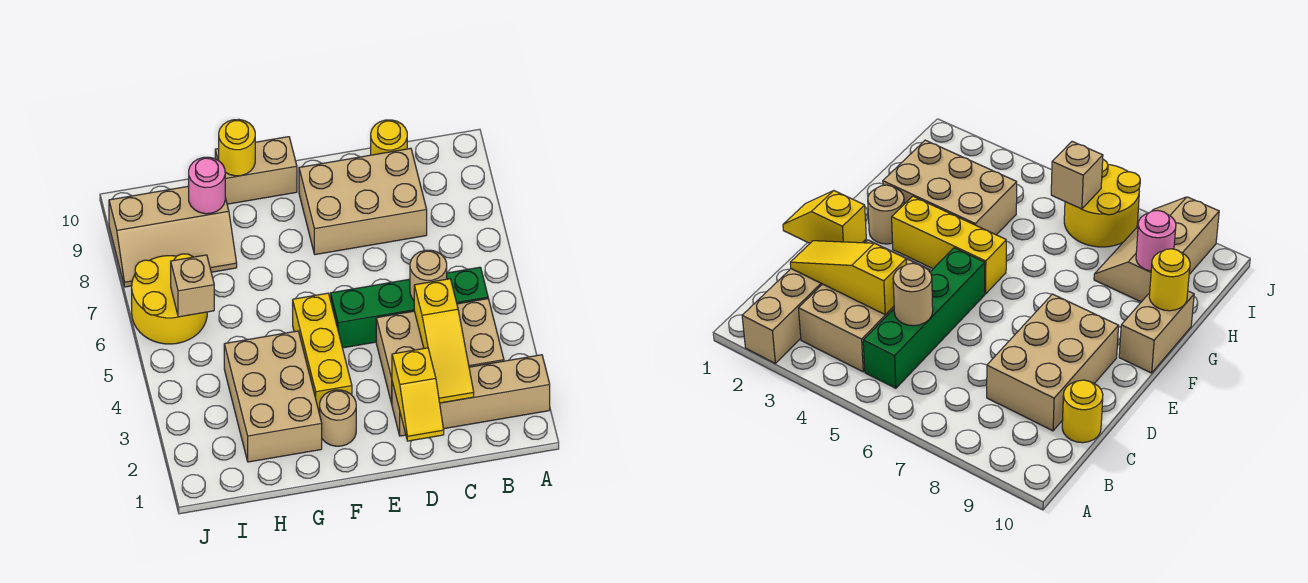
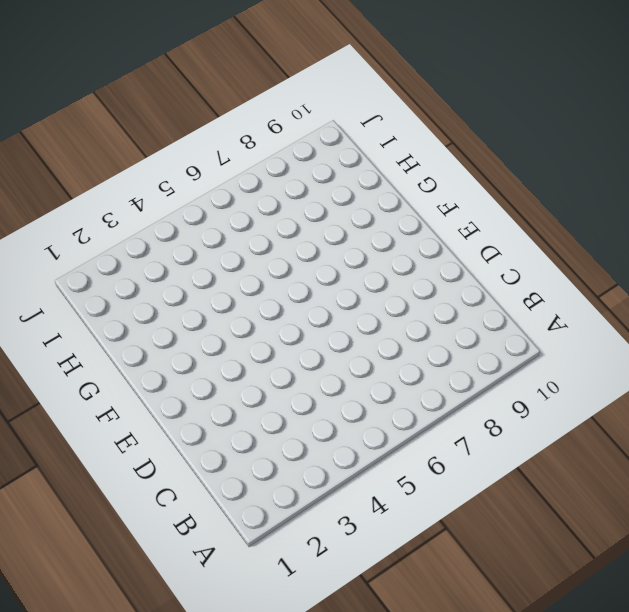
none -> tan 1x4 brick [392,355,550,436]
none -> tan 2x3 brick [376,299,504,404]
none -> green 1x4 brick [331,267,488,348]

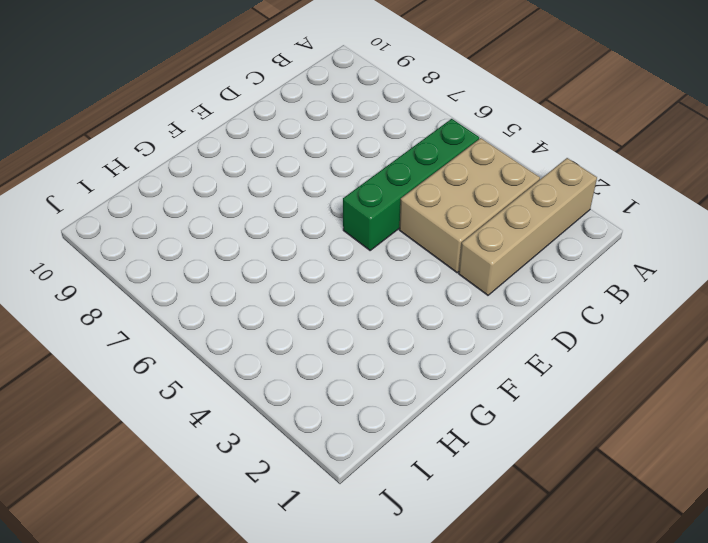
none -> tan 2x3 brick [299,148,427,255]
none -> yellow 1x1 round brick [371,120,407,155]
none -> tan 1x1 round brick [320,390,356,446]

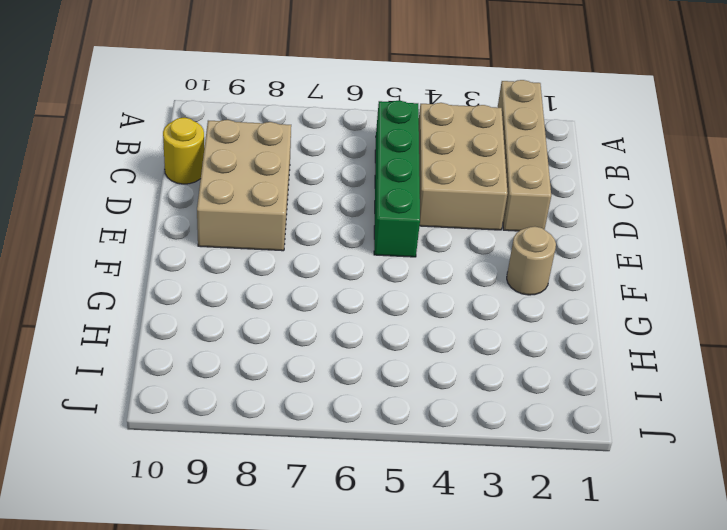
none -> yellow 1x3 brick [293,293,352,414]
none -> tan 1x2 brick [215,137,297,204]
none -> tan 2x3 brick [224,331,322,462]

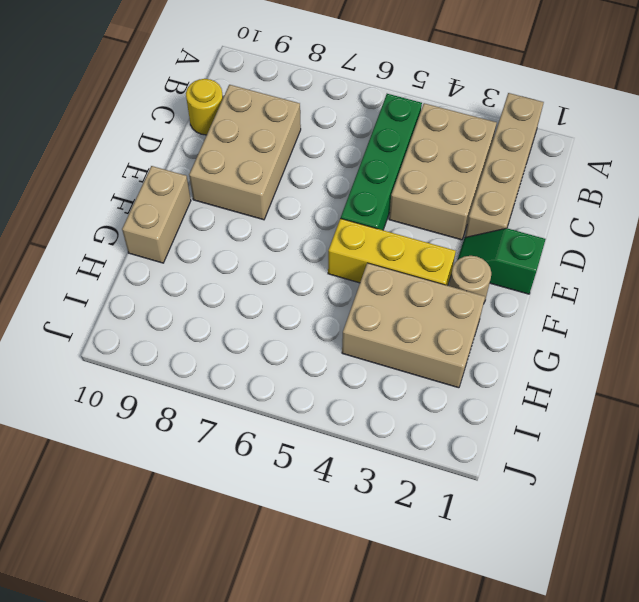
green 1x2 slope [458,228,546,294] -> none
none -> tan 2x3 slope [109,186,237,287]
none -> yellow 2x2 round brick [132,254,207,344]
none -> yellow 1x3 slope [414,279,474,403]

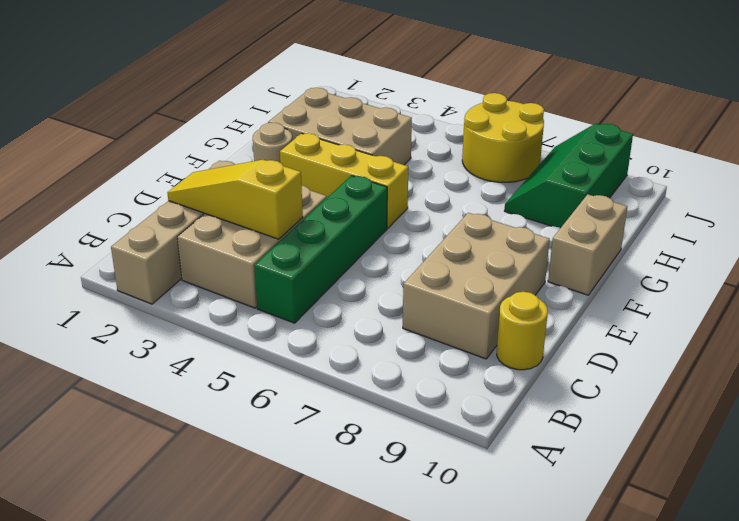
green 2x3 slope [505,124,633,228] -> tan 2x3 slope [109,186,237,287]
none -> tan 1x1 round brick [410,250,447,300]
none -> yellow 1x2 slope [392,348,444,441]
none -> yellow 1x1 round brick [219,119,255,176]

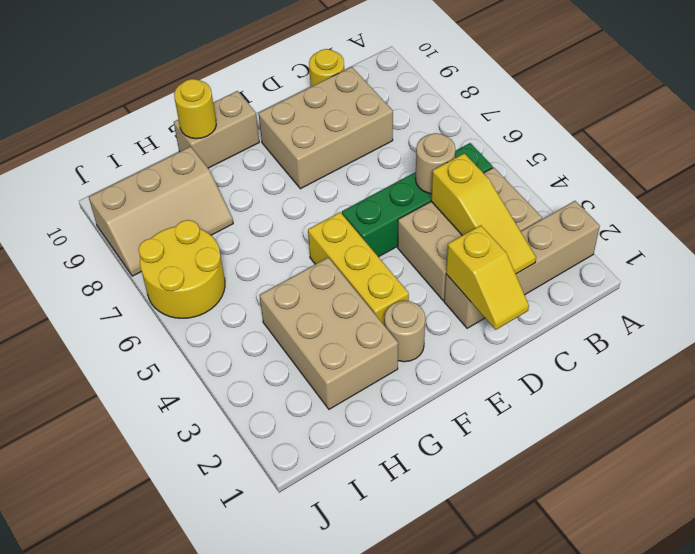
none -> pink 1x1 round brick [189,157,225,214]
none -> tan 1x1 brick [171,255,214,317]

